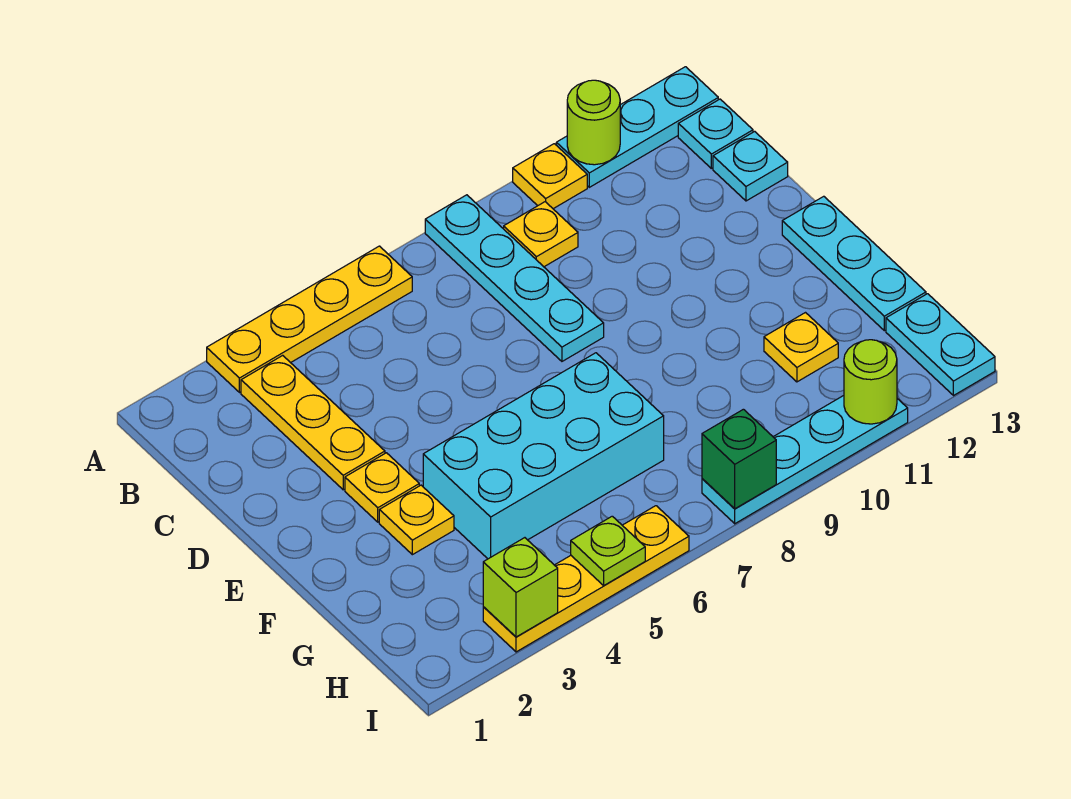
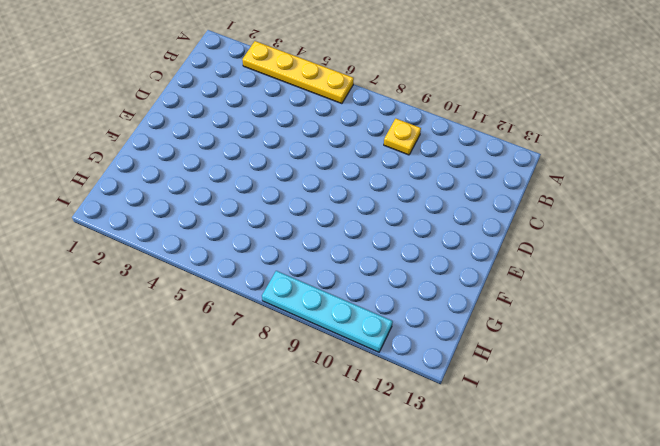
none -> cyan 1x4 plate [425,195,604,361]
none -> yellow 1x1 plate [513,144,587,209]
none -> cyan 1x3 plate [556,67,718,187]

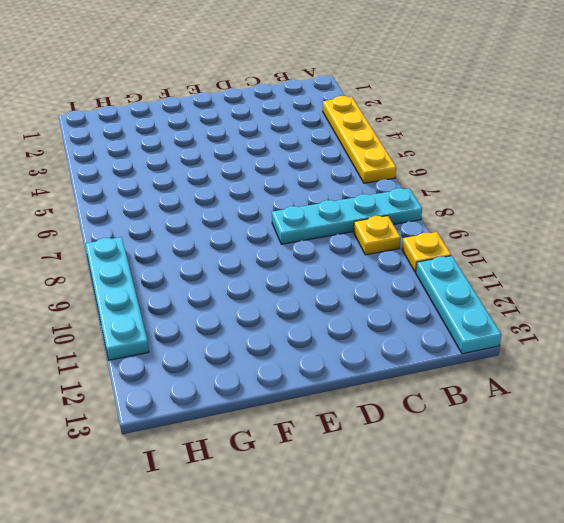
none -> yellow 1x3 plate [241,355,385,490]
none -> cyan 1x1 plate [678,99,753,168]
none -> cyan 1x1 plate [713,131,788,201]

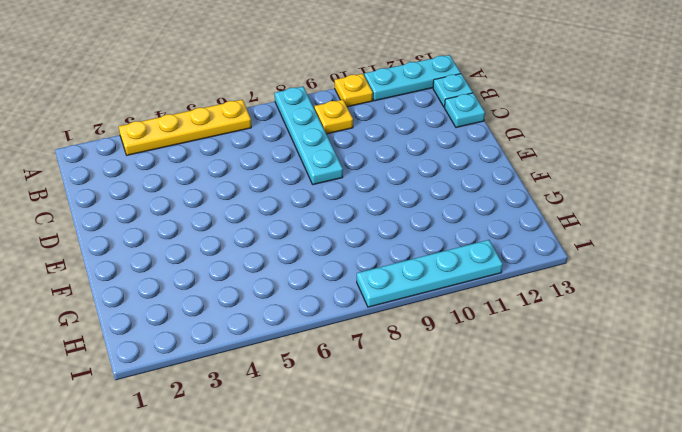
none -> yellow 1x3 plate [241,355,385,490]
none -> yellow 1x1 plate [345,453,419,522]
none -> cyan 1x3 plate [782,196,926,331]

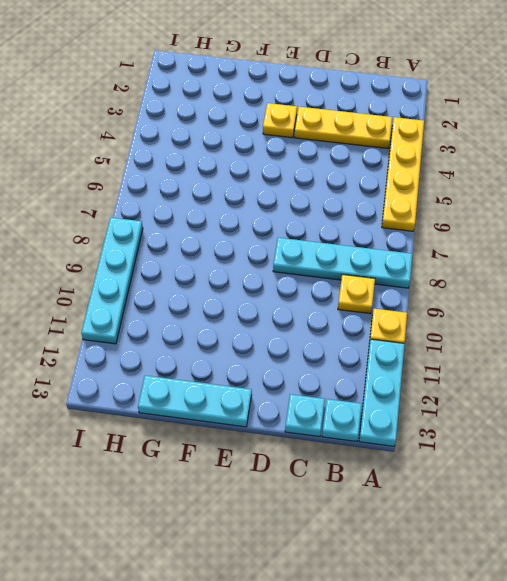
none -> yellow 1x1 plate [379,485,454,555]
none -> cyan 2x4 brick [423,353,664,559]
none -> yellow 1x1 plate [764,313,838,382]

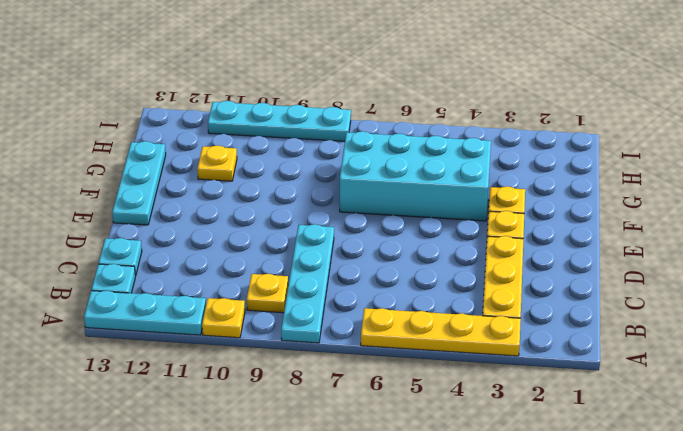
none -> cyan 1x2 plate [886,294,995,396]
none -> yellow 1x4 plate [483,506,689,652]
none -> lime 1x1 round brick [567,80,620,165]

